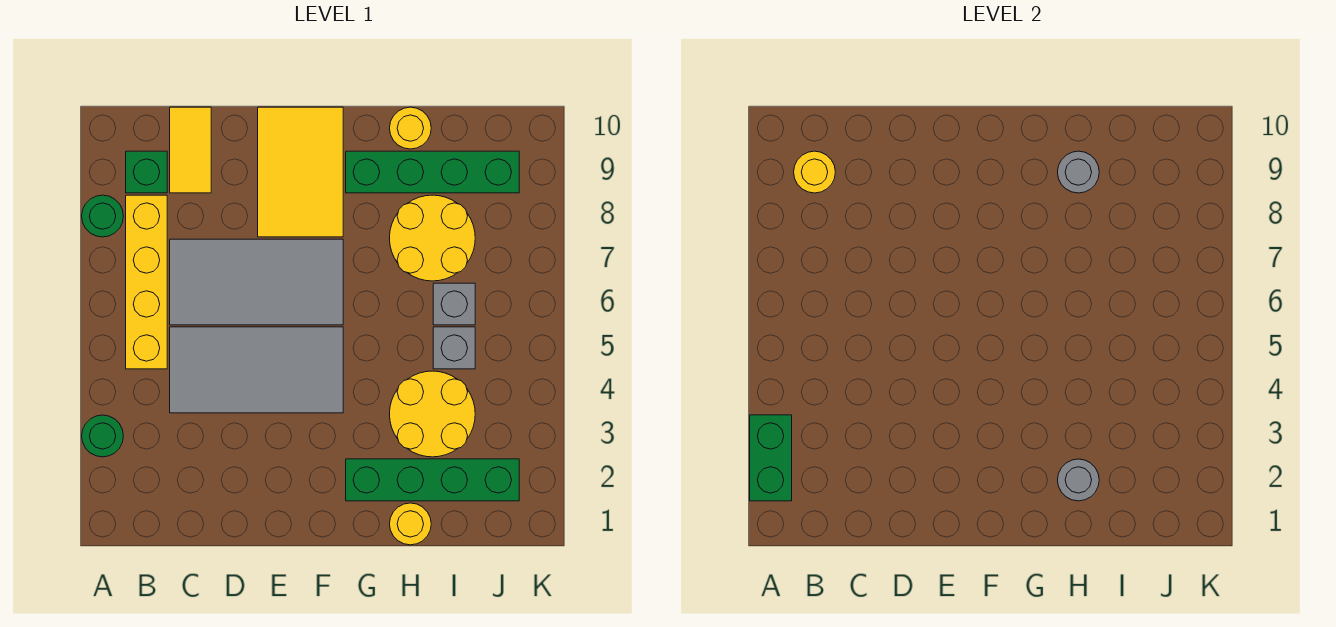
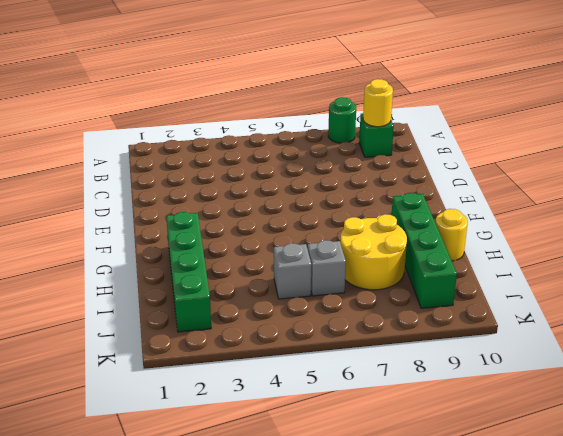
none -> green 1x1 round brick [82,415,123,457]
none -> yellow 1x4 brick [126,195,167,369]
none -> grey 2x4 tile [170,327,343,413]

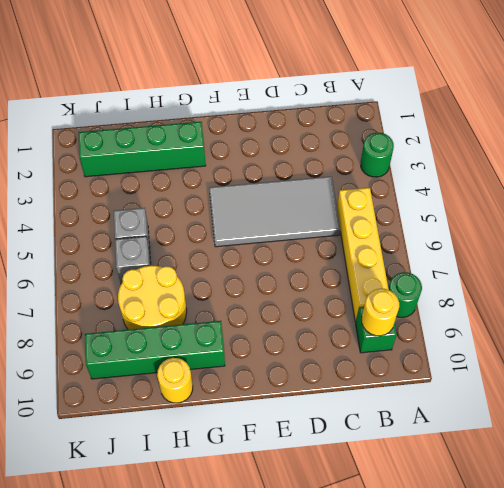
none -> grey 2x4 tile [170,239,343,325]
none -> yellow 1x2 tile [170,107,211,193]
none -> yellow 2x3 tile [258,107,343,237]

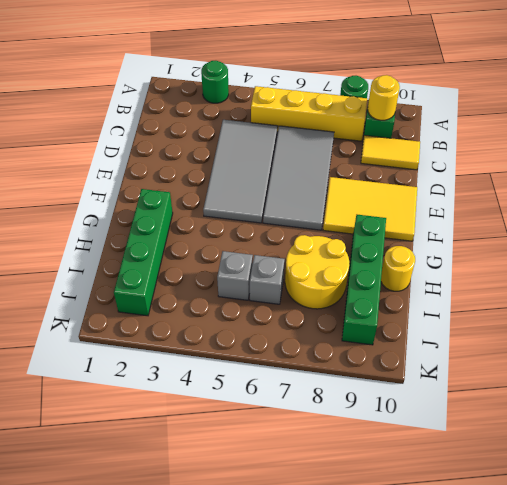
none -> yellow 1x1 round brick [390,503,431,545]
none -> yellow 2x2 round brick [390,371,475,457]
none -> green 1x2 brick [750,415,792,501]

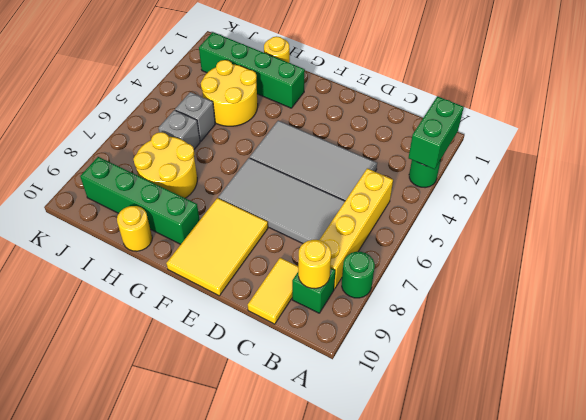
none -> grey 1x1 round brick [1058,459,1099,501]
none -> grey 1x1 round brick [1058,151,1099,193]

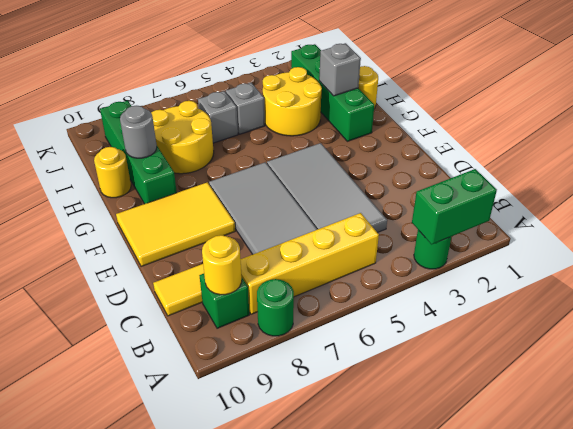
grey 1x1 brick [319,43,361,96] -> grey 1x1 round brick [1058,459,1099,501]

